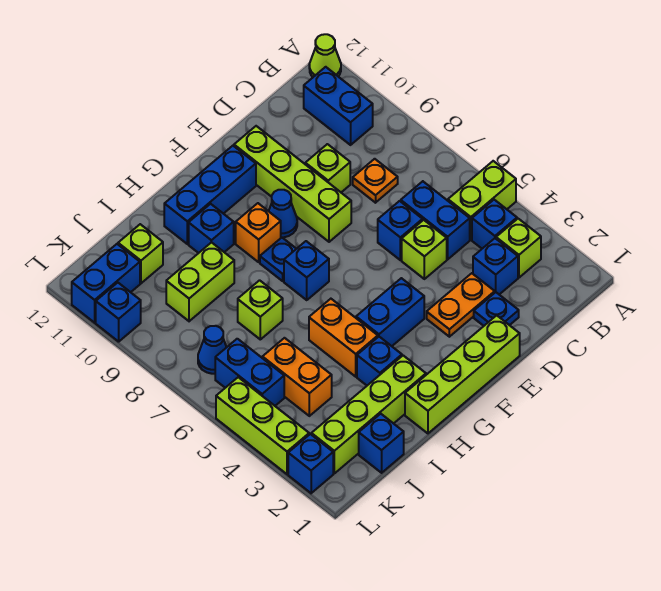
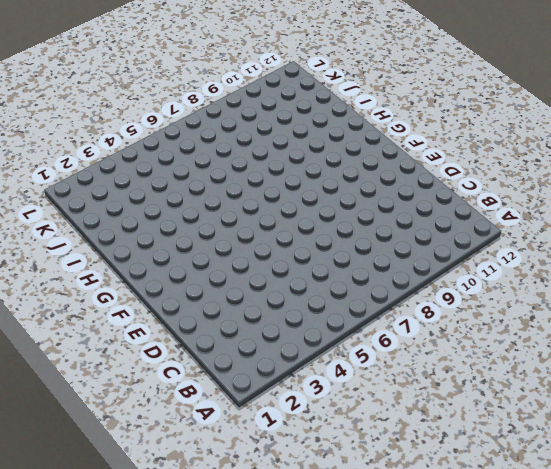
none -> lime 1x2 brick [448,161,516,240]
none -> lime 1x1 cone [309,34,341,77]
none -> lime 1x1 brick [496,219,541,278]
none -> blue 1x1 brick [472,200,517,249]

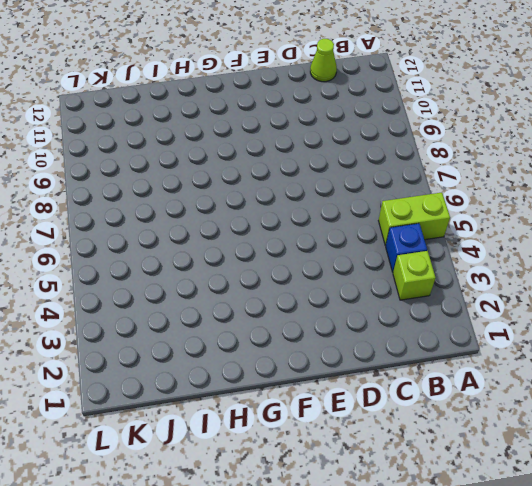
lime 1x1 cone [310,39,337,82] -> lime 1x1 cone moved to [309,34,341,77]
none -> blue 1x2 brick [304,67,373,145]
none -> blue 1x1 brick [473,238,518,294]
none -> blue 1x2 brick [401,181,470,259]
none -> orange 1x1 plate [353,159,398,203]

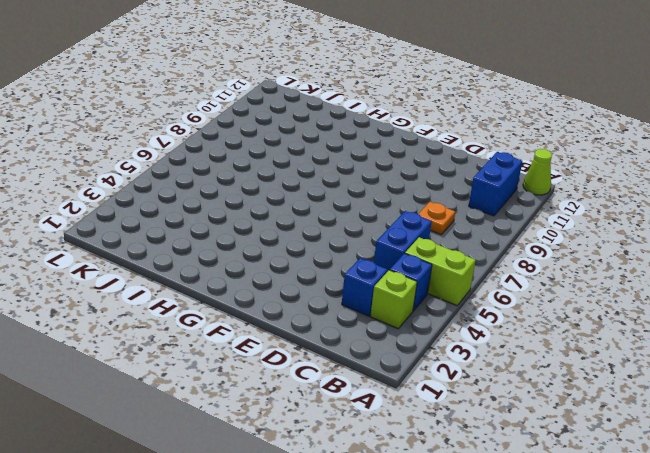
none -> blue 1x1 plate [474,292,519,326]
none -> orange 1x2 plate [427,273,495,337]
none -> lime 1x1 brick [402,220,447,279]
none -> blue 1x1 brick [378,201,423,260]

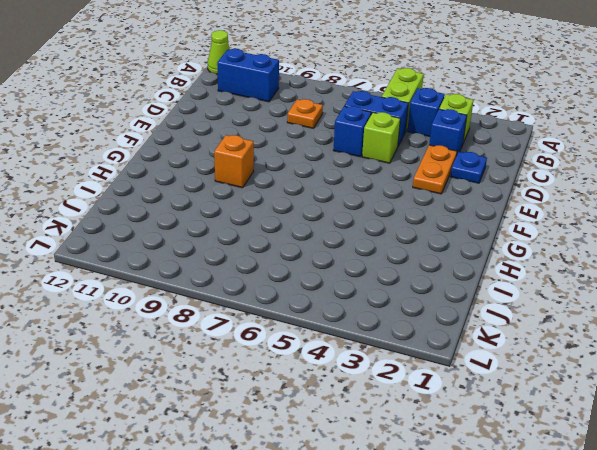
none -> lime 1x1 brick [305,144,350,192]
none -> lime 1x4 brick [405,315,520,433]
none -> lime 1x4 brick [234,126,351,242]
none -> blue 1x2 brick [356,278,424,346]

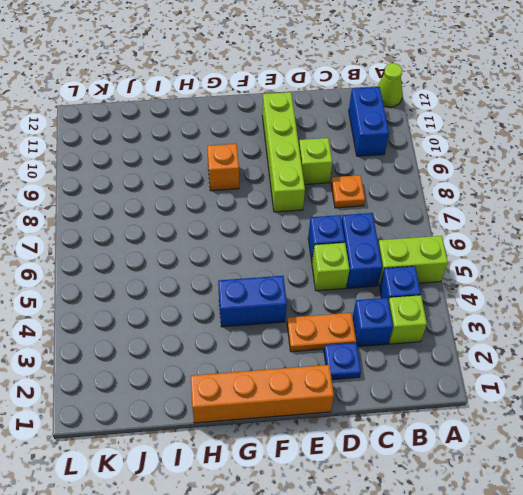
orange 1x4 brick [190,365,334,423] -> lime 1x4 brick [405,315,520,433]
none -> blue 1x1 cone [269,190,297,237]
none -> blue 1x3 brick [164,146,256,244]
none -> blue 1x1 brick [284,241,329,300]
none -> blue 1x1 plate [260,238,296,281]

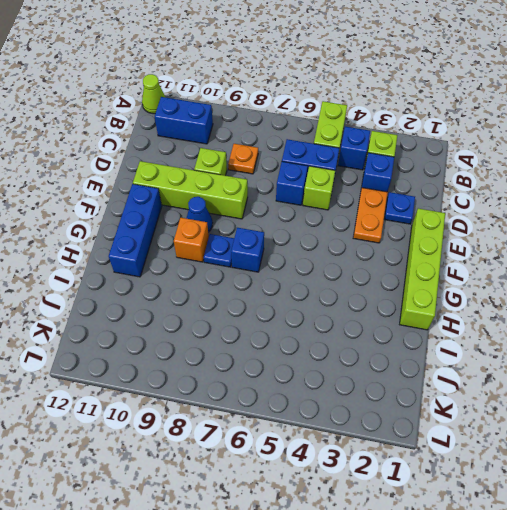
none -> blue 1x2 brick [356,278,424,346]
none -> lime 1x4 brick [311,356,426,473]
none -> blue 1x1 brick [357,337,402,385]
none -> orange 1x2 brick [309,299,378,377]

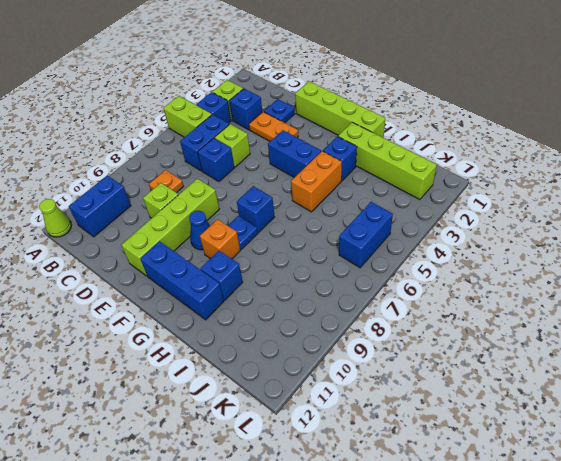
none -> lime 1x1 brick [238,280,283,339]
none -> lime 1x2 brick [166,242,234,321]
none -> blue 1x1 brick [359,414,404,473]
none -> orange 1x2 brick [262,338,332,416]

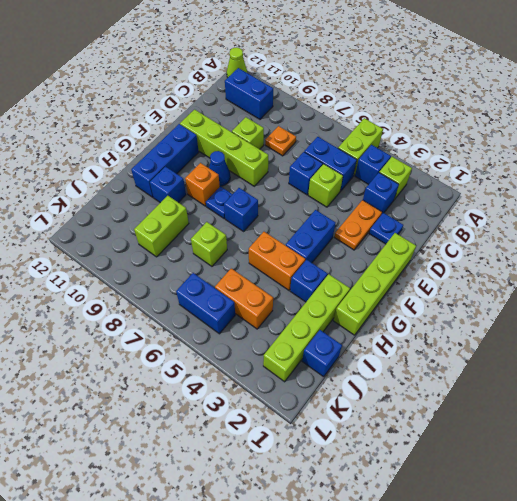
none -> lime 1x1 brick [118,224,163,283]
none -> blue 1x1 cone [198,326,227,374]
none -> blue 1x2 brick [72,244,140,323]
none -> blue 1x1 brick [288,434,333,493]

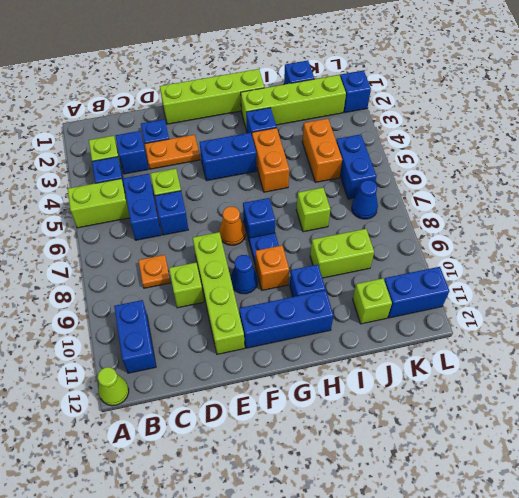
orange 1x1 cone [219,206,245,245] -> none
none -> lime 1x3 brick [216,377,309,474]
none -> blue 1x1 brick [96,283,141,342]

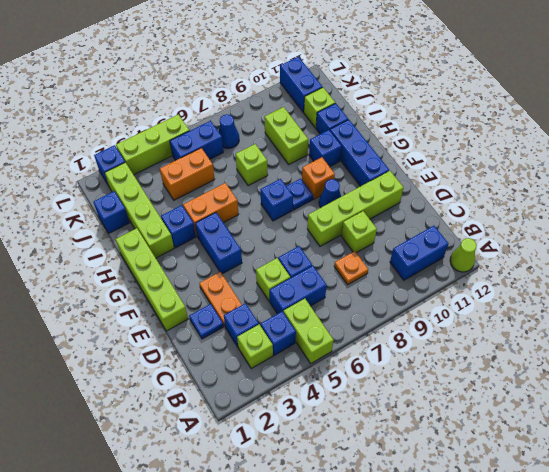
blue 1x1 brick [316,103,348,134] -> blue 1x1 brick moved to [96,283,141,342]

